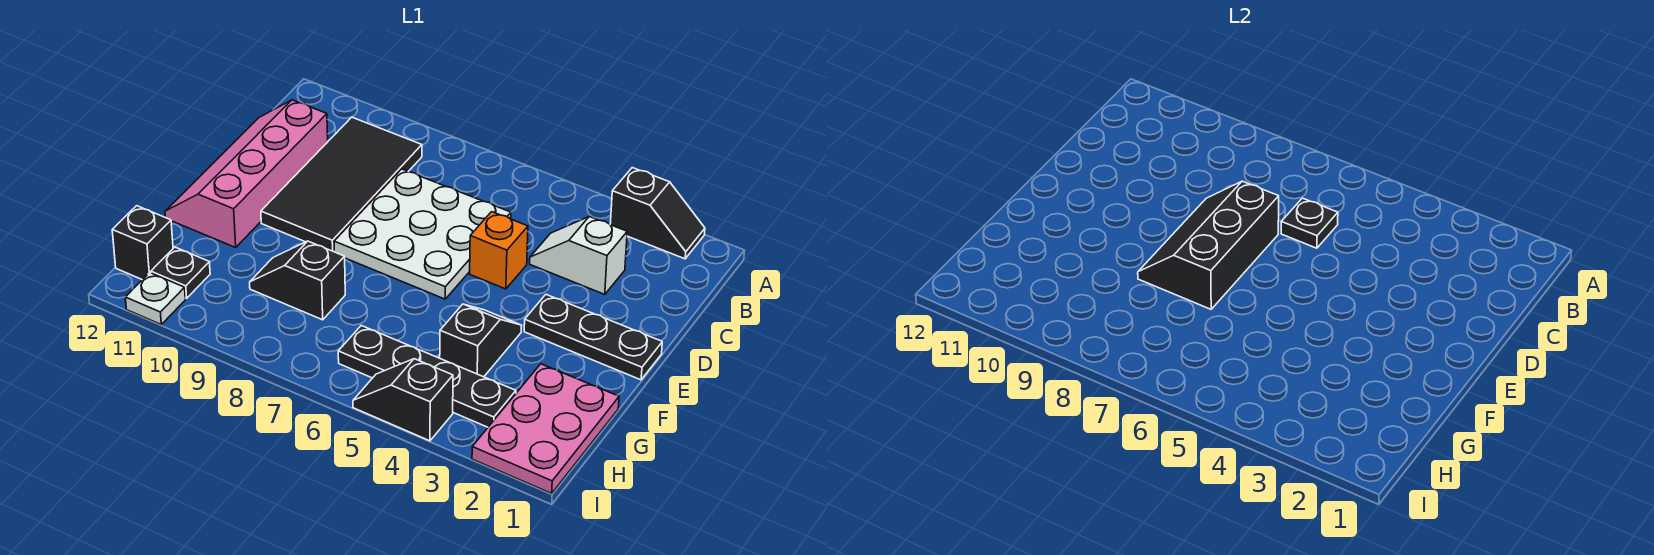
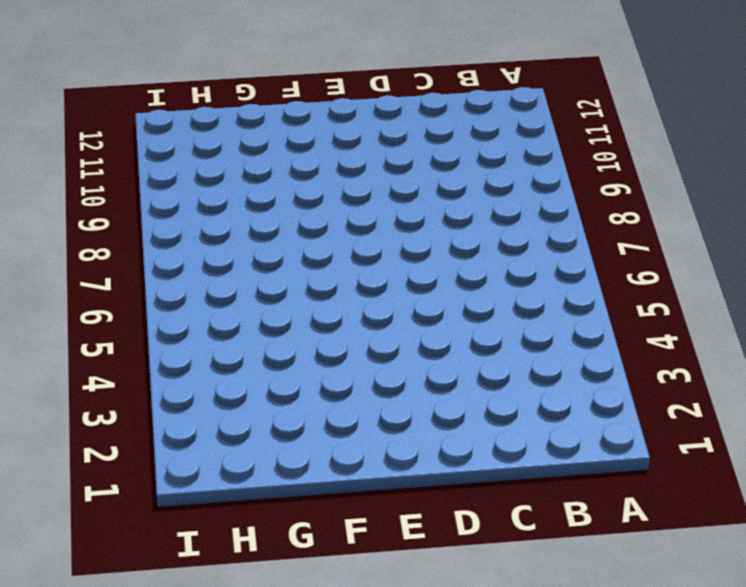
none -> black 1x2 slope [610,168,705,259]
none -> black 2x4 tile [261,117,422,252]
none -> white 1x2 slope [530,217,627,295]

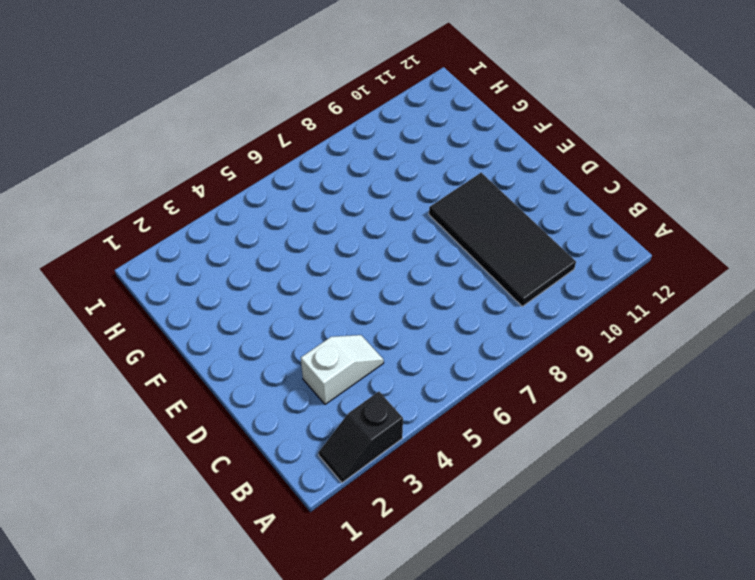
none -> white 3x3 plate [334,169,511,299]
none -> pink 2x4 slope [165,100,328,247]
none -> orange 1x1 brick [470,212,528,289]

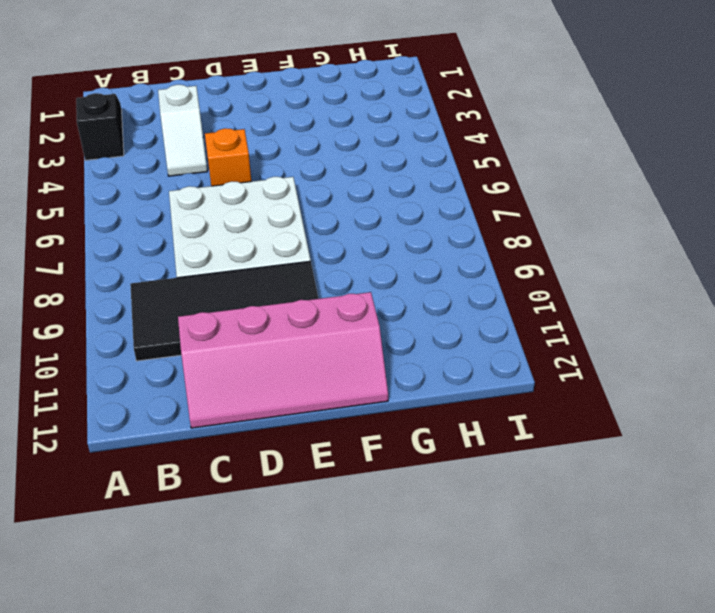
none -> black 1x3 plate [524,295,662,380]
none -> black 1x2 slope [440,304,522,377]
none -> pink 2x3 plate [472,364,619,493]

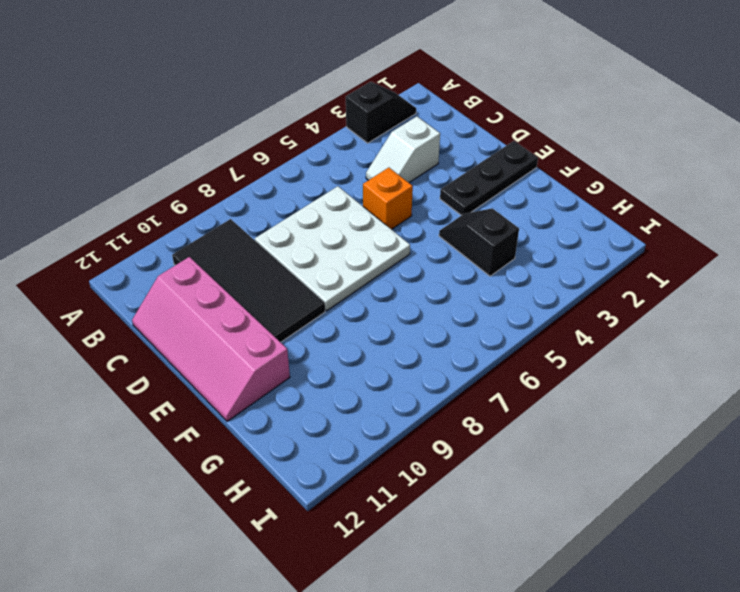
none -> pink 2x3 plate [472,364,619,493]
none -> black 1x2 slope [250,241,345,320]
none -> black 1x4 plate [338,326,516,427]

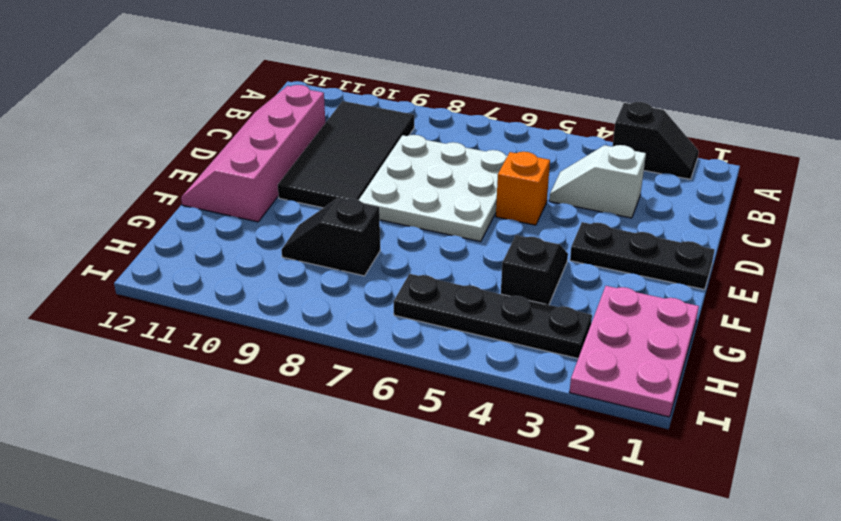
none -> black 1x1 plate [151,247,210,298]
none -> black 1x1 brick [112,206,173,280]
none -> black 1x2 slope [353,359,453,441]

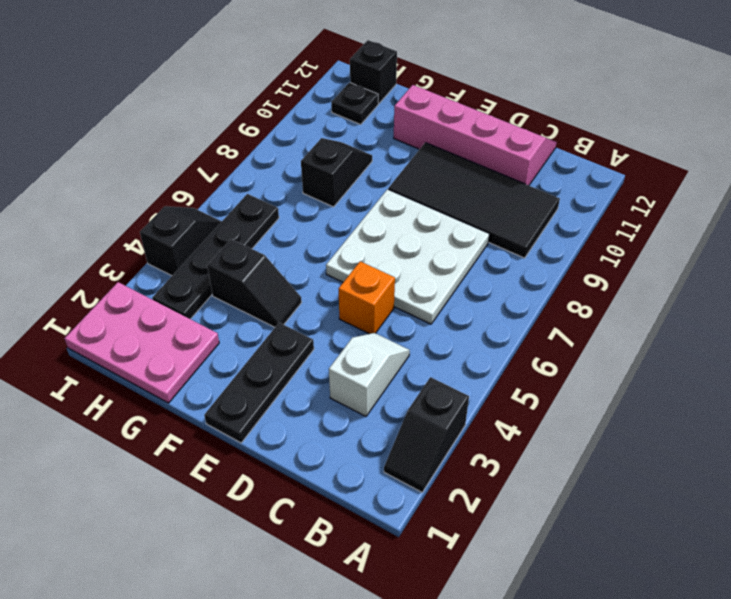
none -> white 1x1 plate [125,273,185,324]
none -> black 1x1 plate [1281,198,1338,248]
none -> black 2x3 slope [1138,181,1279,309]

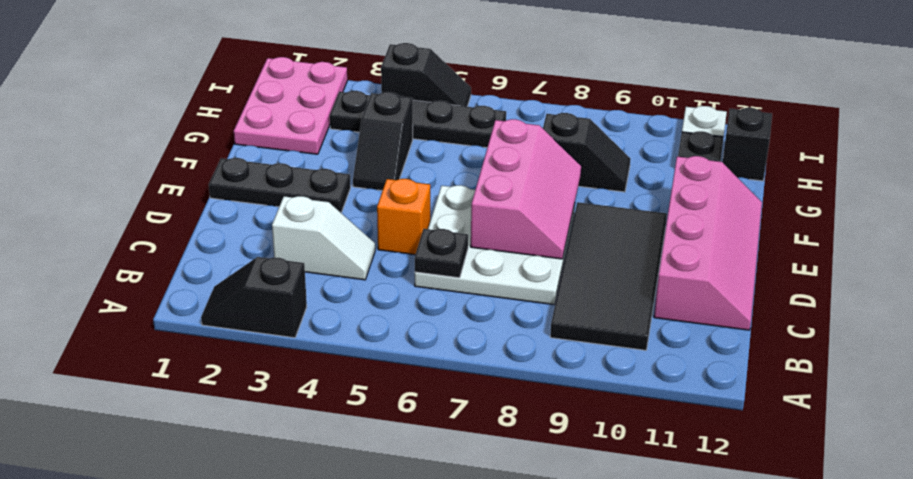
pink 2x3 slope [471,119,582,259] -> black 2x3 slope [1138,181,1279,309]

